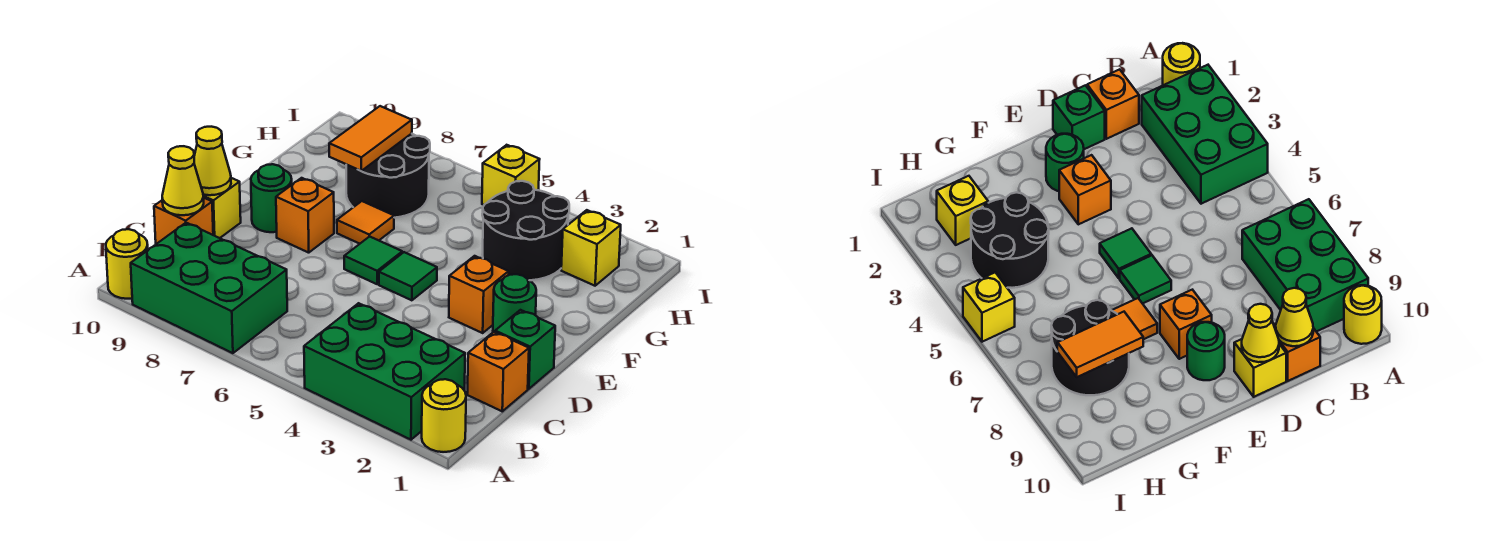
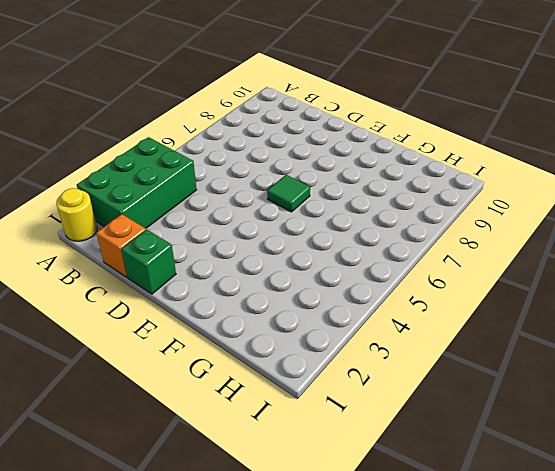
none -> green 2x3 brick [131,223,287,353]
none -> yellow 1x1 round brick [106,229,148,299]
none -> orange 1x1 brick [154,198,213,244]

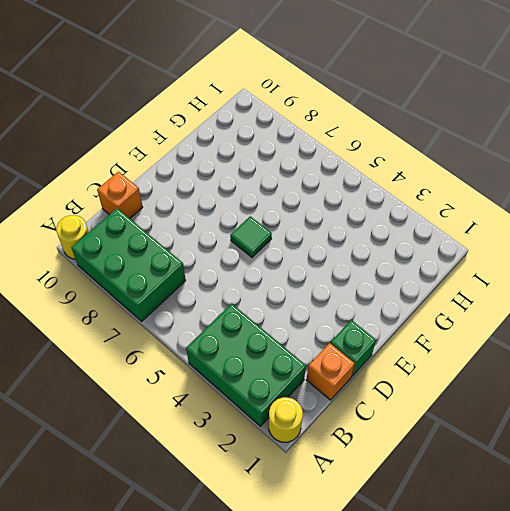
none -> yellow 1x1 brick [203,178,241,238]
none -> green 1x1 round brick [493,274,536,332]
none -> orange 1x1 brick [449,256,509,333]

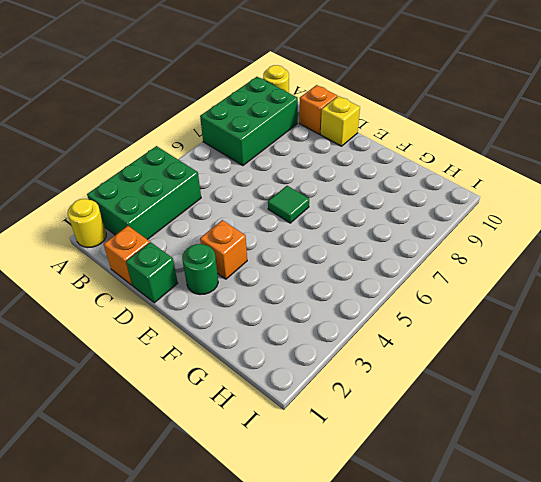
none -> green 1x1 tile [379,252,437,300]
none -> orange 1x1 brick [276,178,334,253]
none -> green 1x1 round brick [251,164,292,232]

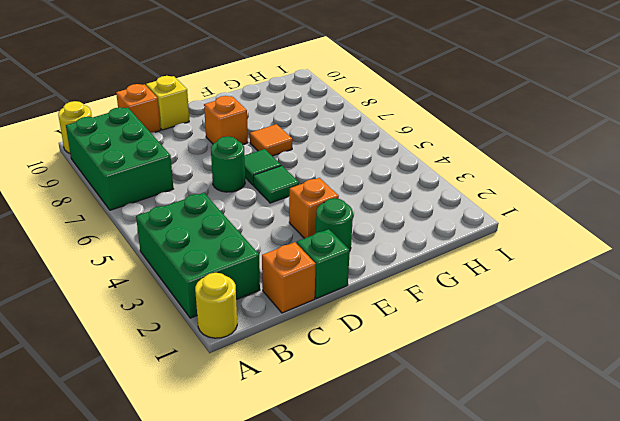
green 1x1 round brick [211,136,245,192] -> green 1x1 round brick moved to [251,164,292,232]
none -> black 2x2 round brick [482,181,569,280]
none -> black 2x2 round brick [346,134,430,218]
none -> yellow 1x1 brick [561,210,621,286]

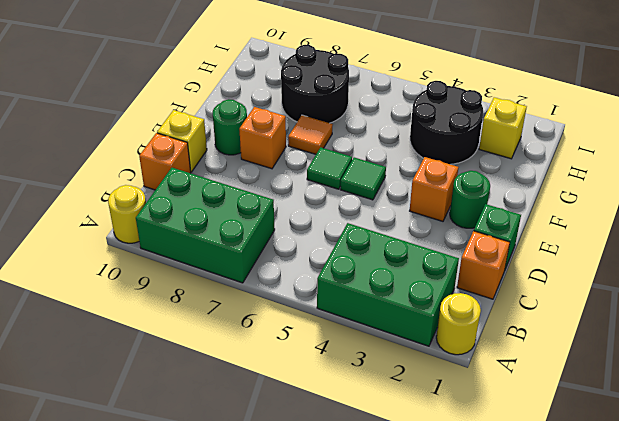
none -> yellow 1x1 brick [482,145,540,205]
none -> yellow 1x1 cone [162,146,204,215]
none -> yellow 1x1 cone [194,127,231,195]

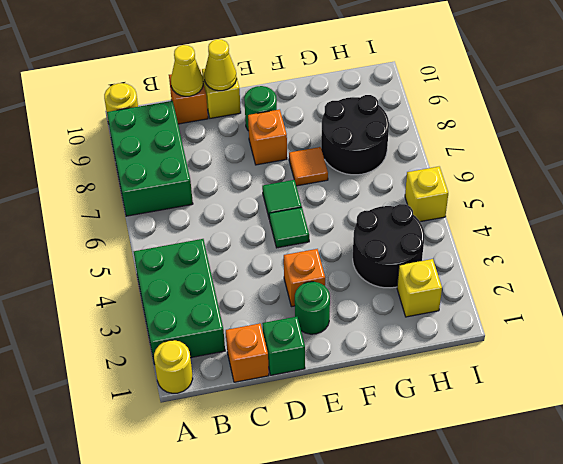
none -> orange 1x2 tile [329,106,412,171]

